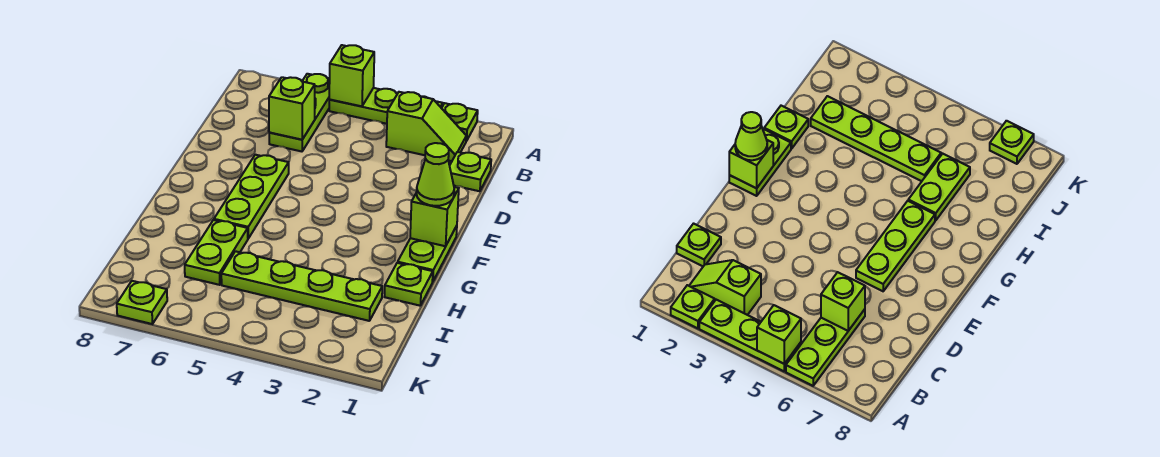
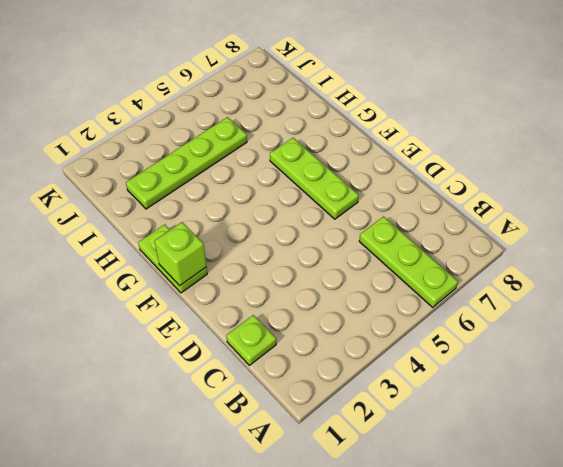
none -> lime 1x1 plate [442,103,478,141]
none -> lime 1x3 plate [329,88,443,124]
none -> lime 1x2 slope [386,92,466,161]

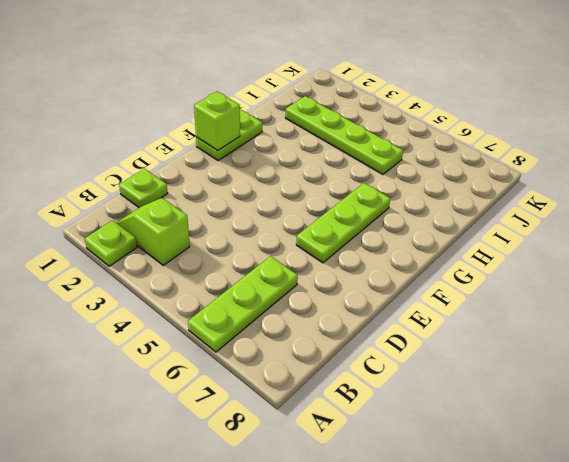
none -> lime 1x3 plate [329,88,443,124]
none -> lime 1x1 plate [384,263,433,306]
none -> lime 1x2 plate [185,220,248,285]

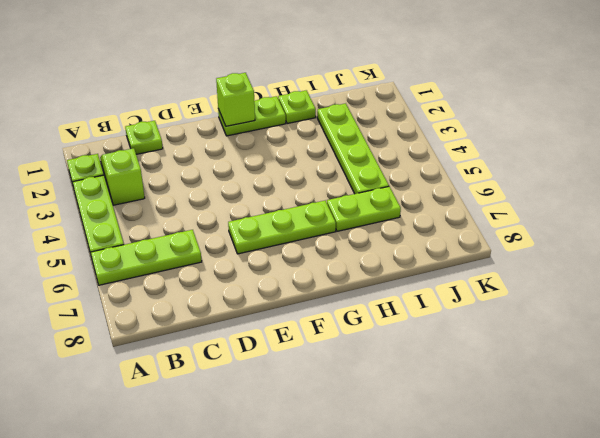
none -> lime 1x1 plate [117,281,167,324]
none -> lime 1x1 brick [329,45,374,106]
none -> lime 1x1 brick [269,77,315,140]

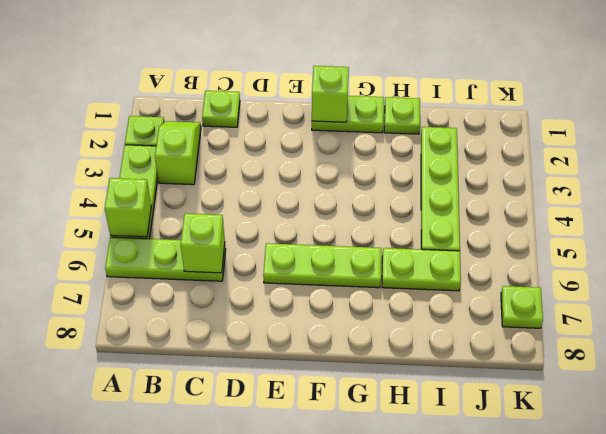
none -> lime 1x1 cone [417,143,454,206]

